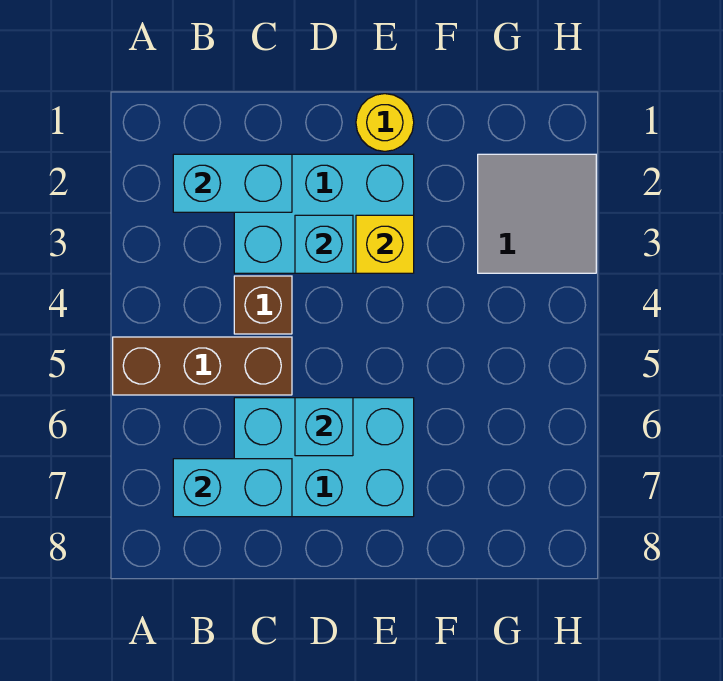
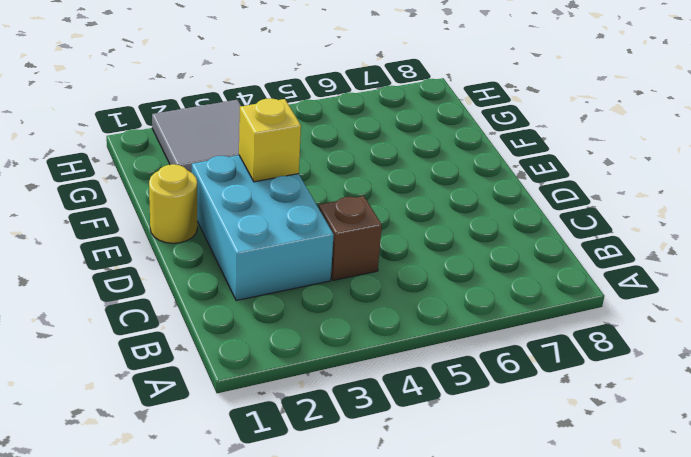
none -> brown 1x3 brick [113,337,292,395]
none -> cyan 2x3 brick [234,398,414,517]

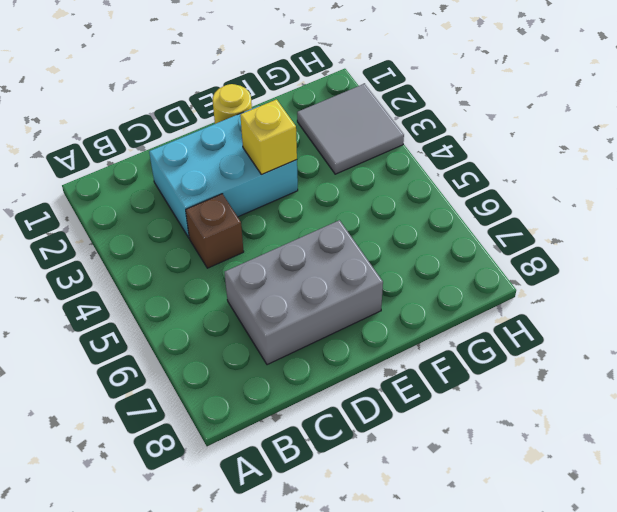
grey 2x3 brick [225,220,383,365] -> cyan 2x3 brick [234,398,414,517]
none -> brown 1x3 brick [113,337,292,395]
none -> cyan 1x2 brick [173,154,292,212]

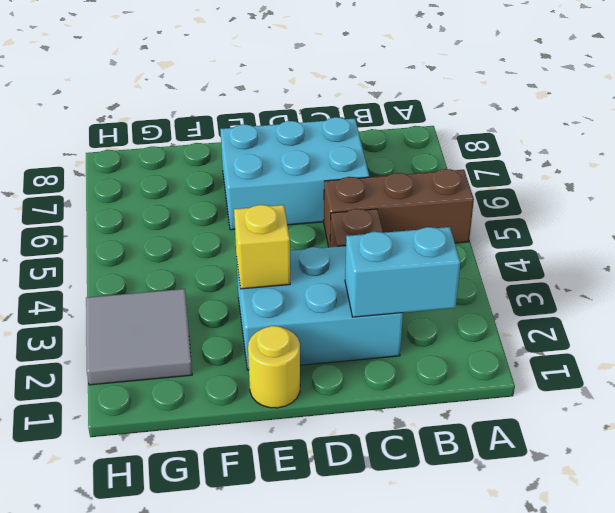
none -> cyan 1x2 brick [173,459,292,517]
none -> cyan 1x1 brick [295,215,353,273]

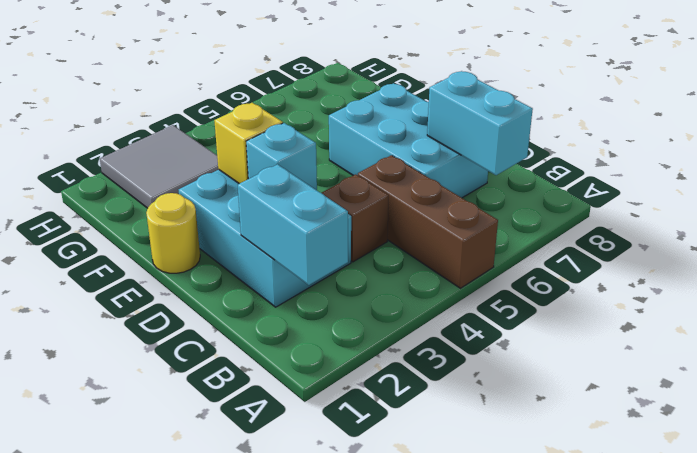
none -> cyan 1x1 brick [295,398,353,456]

